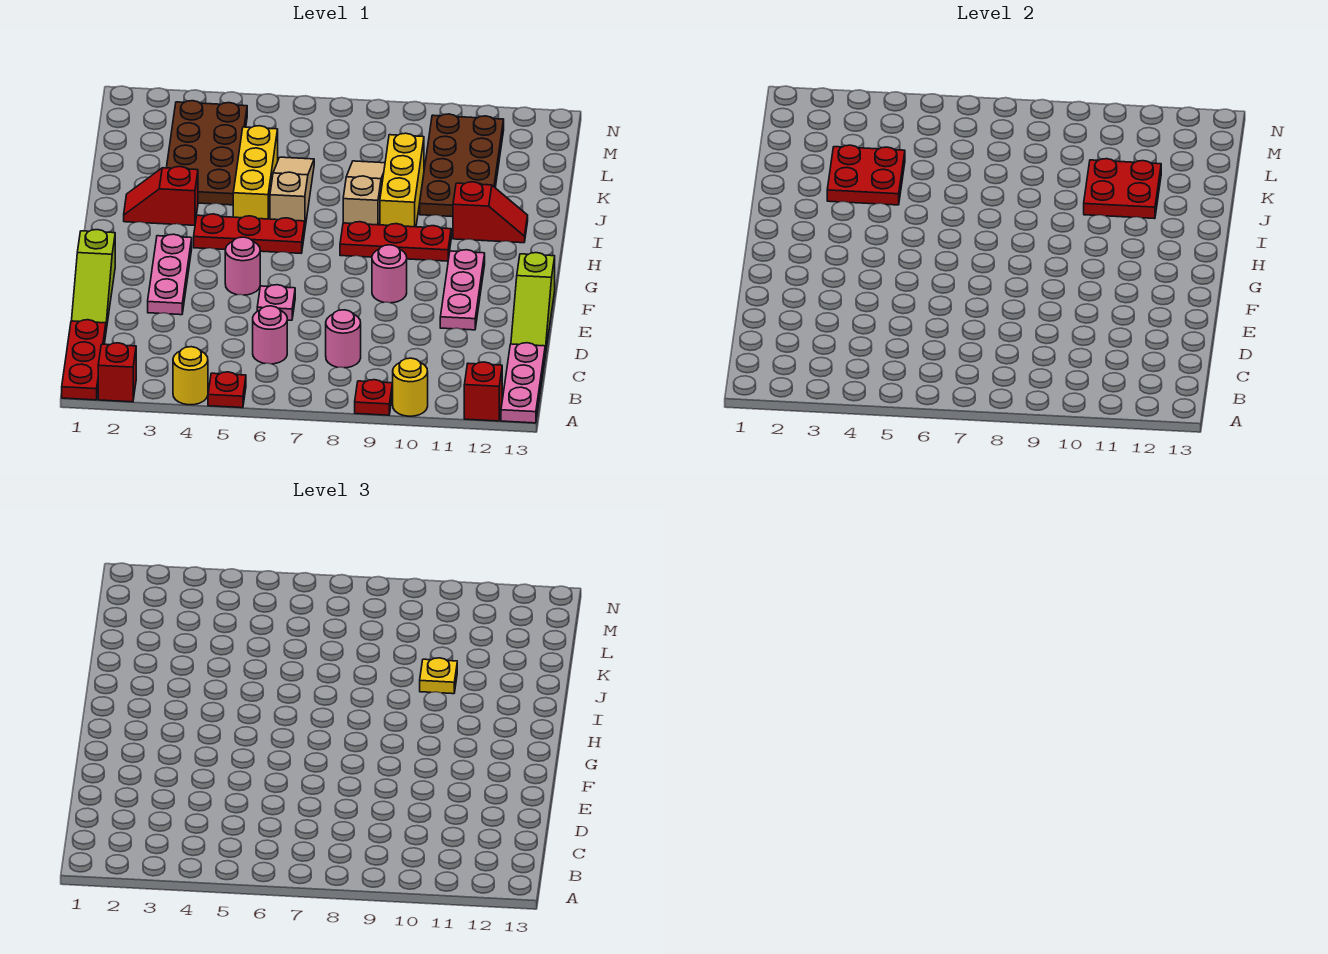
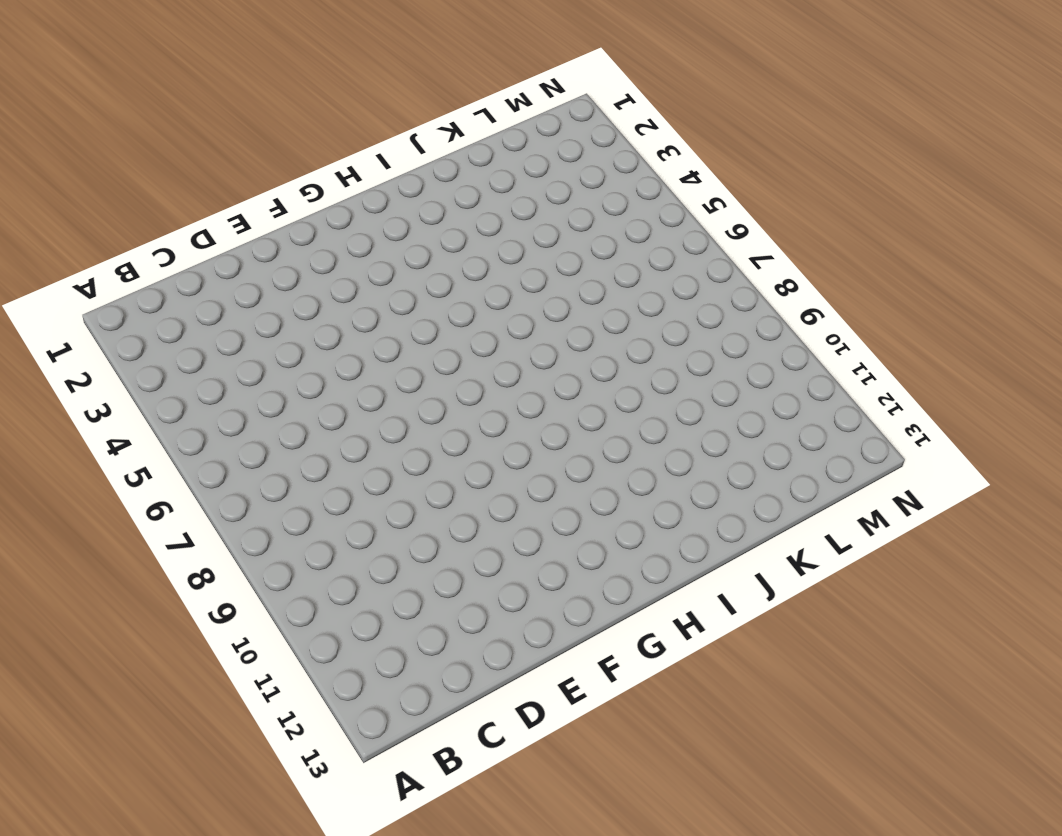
none -> red 1x3 plate [62,320,106,400]
none -> red 1x1 brick [98,343,136,402]
none -> yellow 1x1 round brick [173,347,208,405]
none -> red 1x1 plate [208,372,246,408]

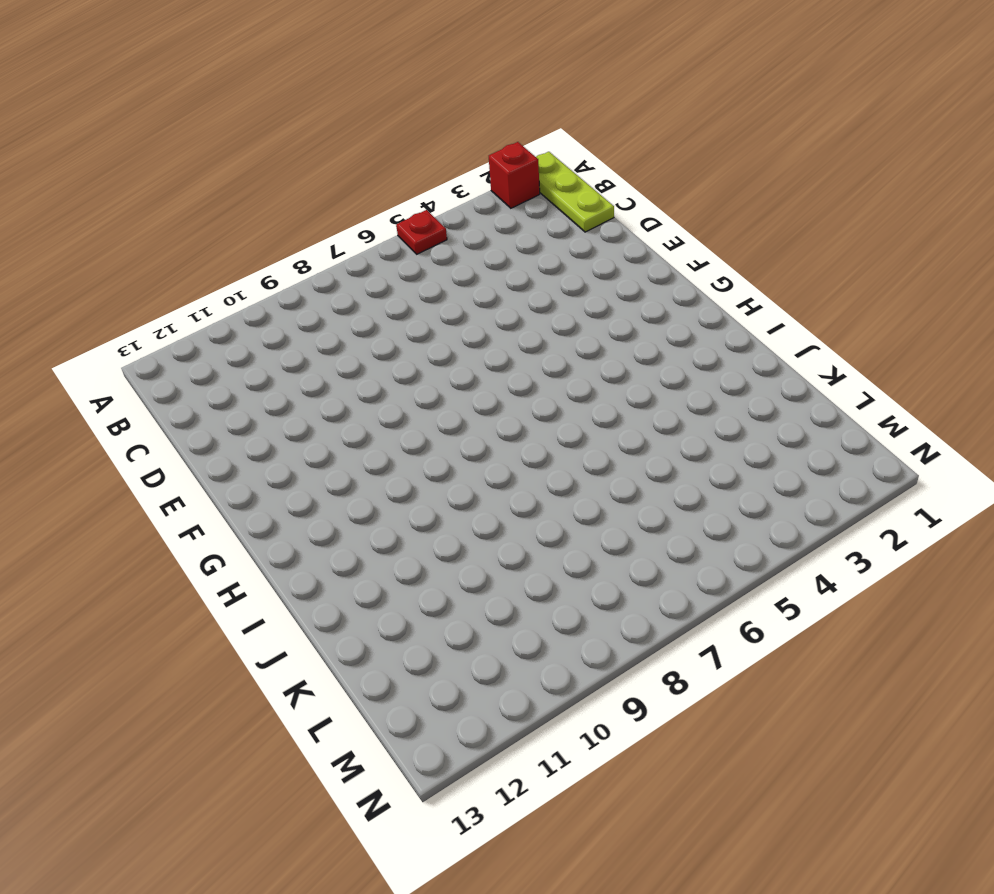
lime 1x3 plate [536,152,614,232] -> red 1x3 plate [62,320,106,400]
none -> yellow 1x1 round brick [173,347,208,405]
none -> red 1x1 plate [355,380,392,415]
none -> yellow 1x1 round brick [393,358,428,416]
none -> red 1x1 brick [464,362,502,421]

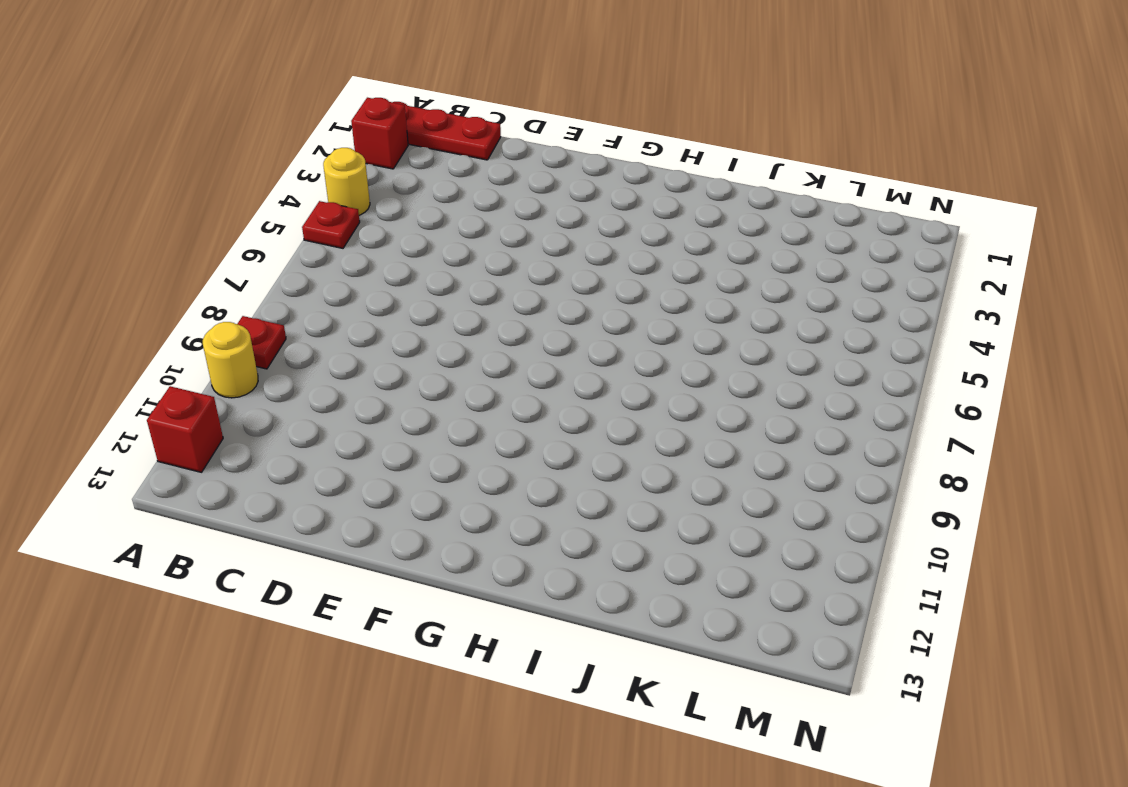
none -> pink 1x3 plate [501,343,545,423]
none -> pink 1x1 round brick [253,306,287,364]
none -> pink 1x1 round brick [326,310,361,368]
none -> lime 1x3 slope [72,230,115,330]

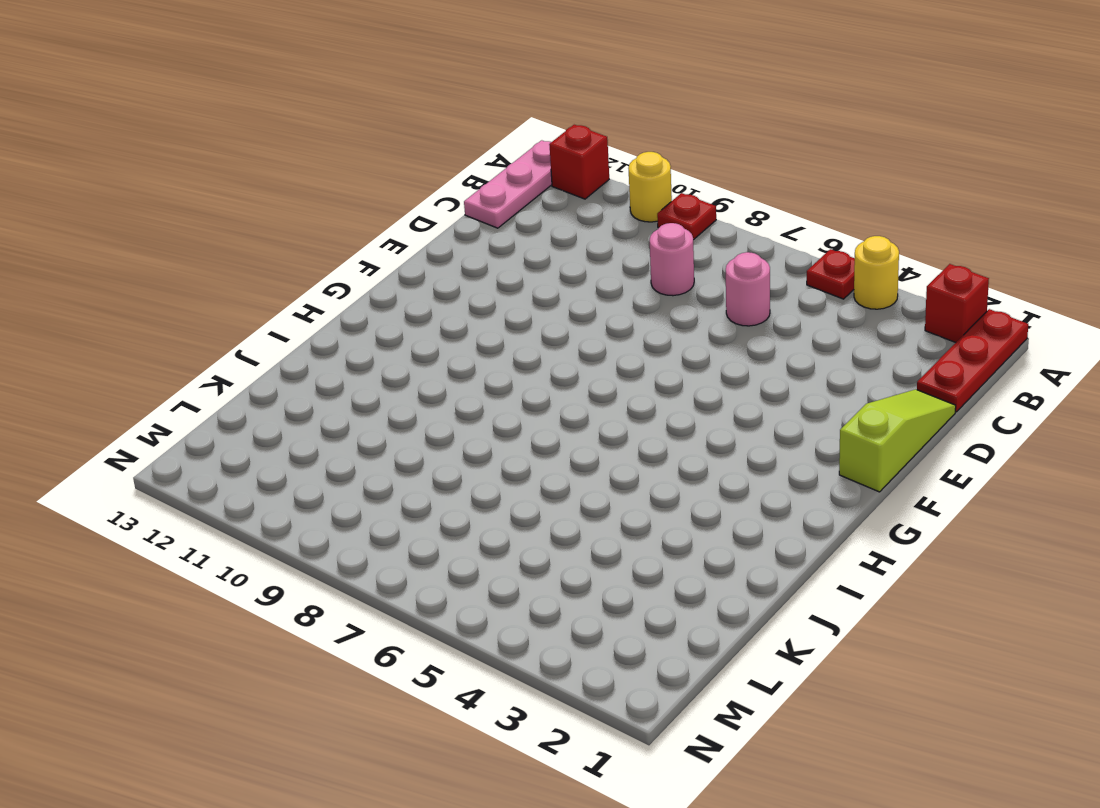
none -> lime 1x3 slope [511,253,555,355]
none -> pink 1x3 plate [148,234,192,315]
none -> pink 1x1 plate [257,285,295,320]
none -> pink 1x3 plate [440,250,485,330]

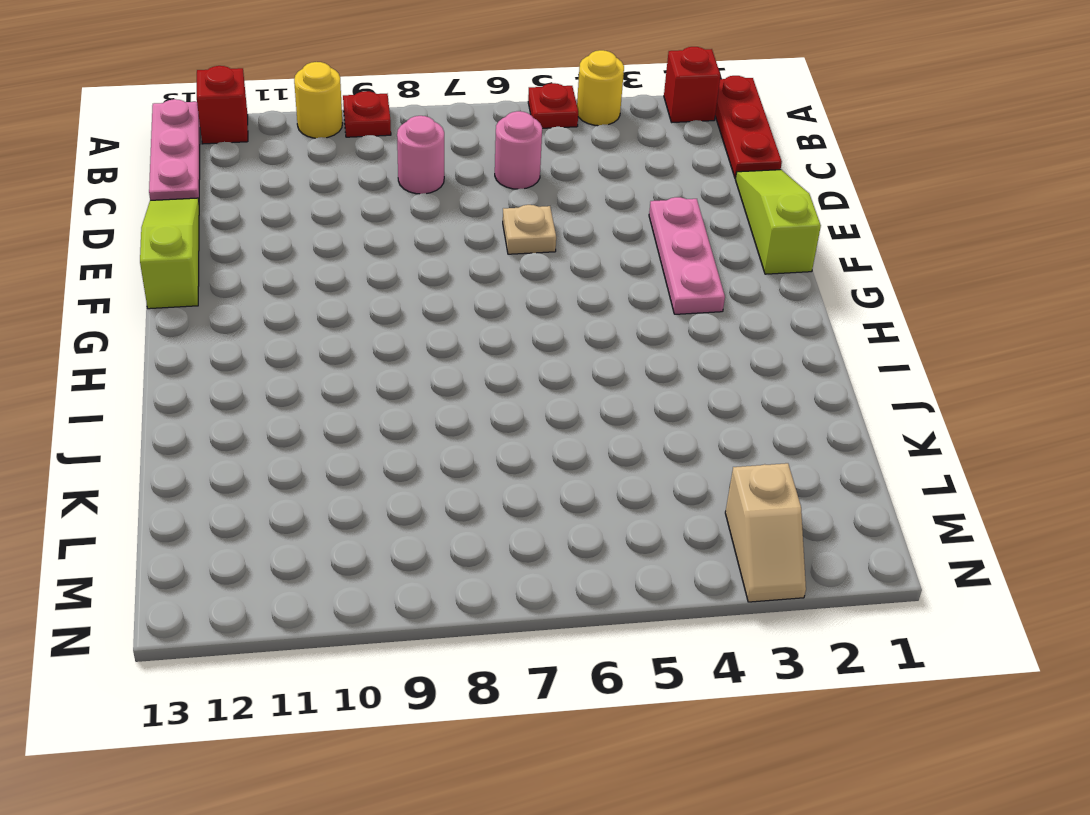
tan 1x1 plate [503,205,556,254] -> pink 1x1 plate [257,285,295,320]
tan 1x2 slope [725,463,806,602] -> brown 2x4 plate [167,101,247,205]
none -> pink 1x3 plate [440,250,485,330]
none -> pink 1x1 round brick [225,237,260,295]
none -> pink 1x1 round brick [372,245,407,303]
none -> red 1x3 plate [194,214,305,253]

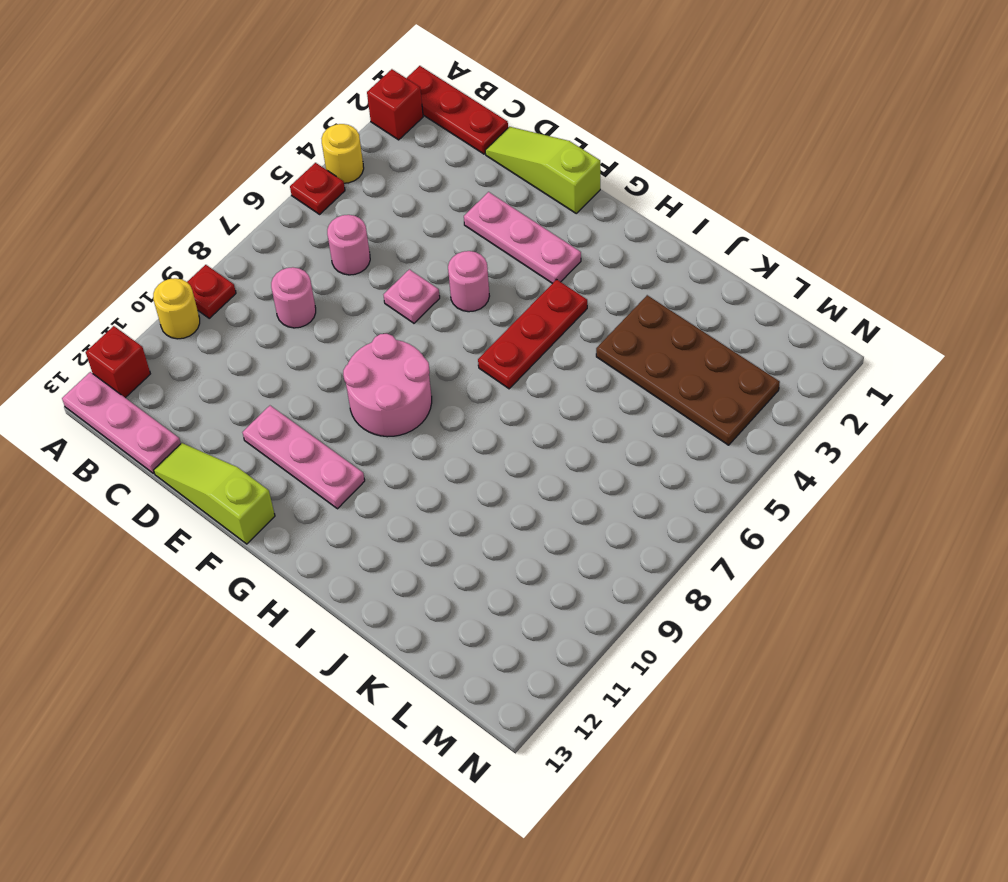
pink 2x2 round brick [343,334,432,437] -> pink 1x1 round brick [372,245,407,303]
none -> red 1x3 plate [340,222,451,261]
none -> red 1x2 slope [124,167,198,225]
none -> yellow 1x3 brick [233,126,278,219]
none -> tan 1x3 slope [270,157,314,227]

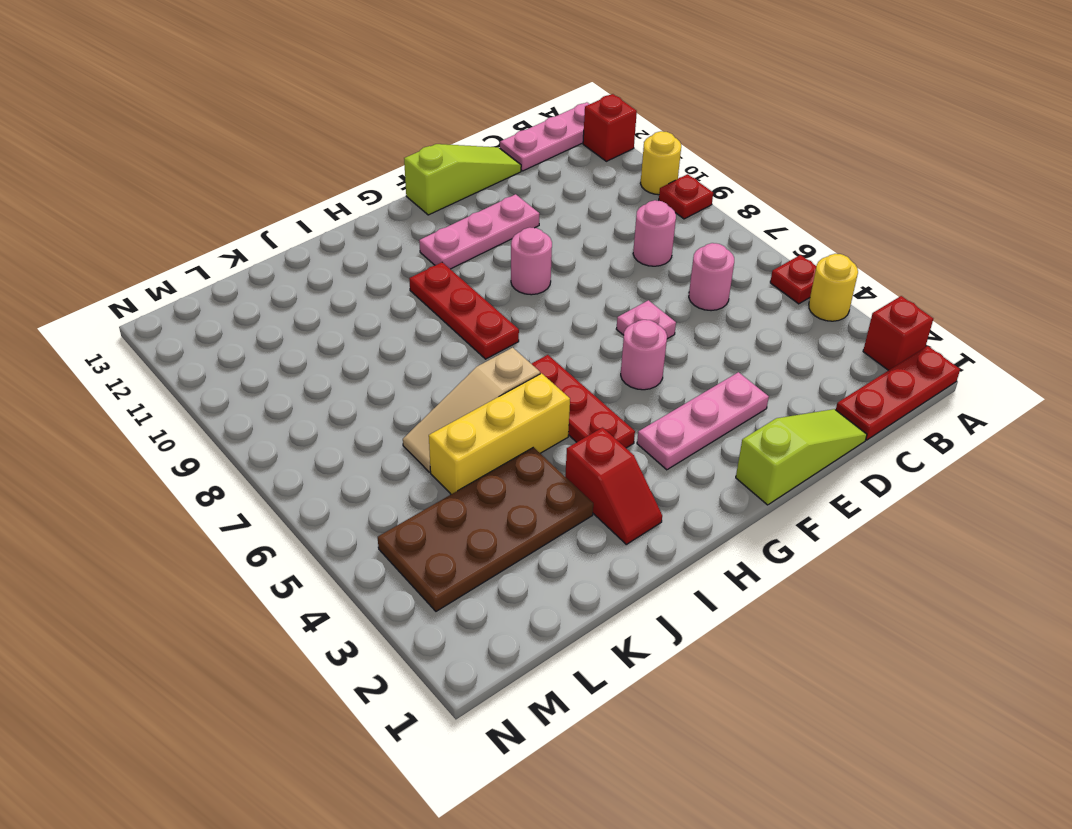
none -> tan 1x3 slope [343,161,385,225]
none -> yellow 1x3 brick [380,133,424,227]
none -> red 1x2 slope [453,182,528,243]
none -> brown 2x4 plate [420,114,504,217]

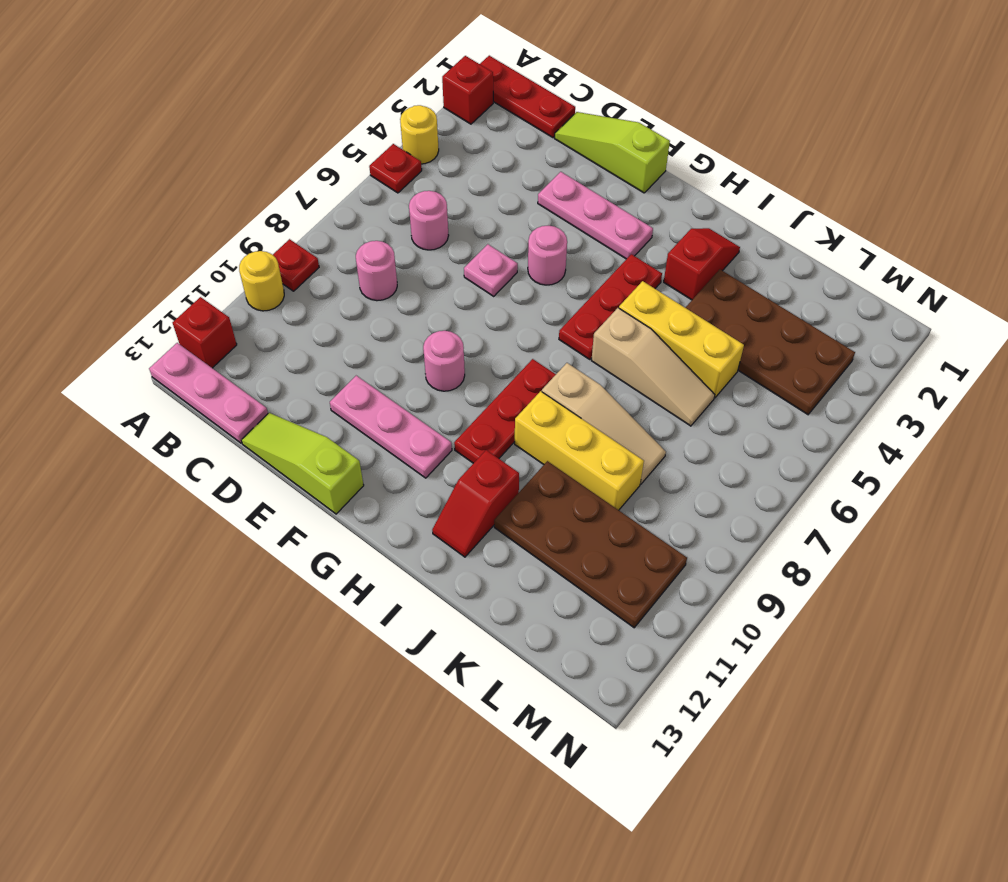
none -> red 2x2 plate [827,145,905,205]
none -> red 2x2 plate [1084,159,1161,219]
none -> yellow 1x1 plate [420,658,457,694]

